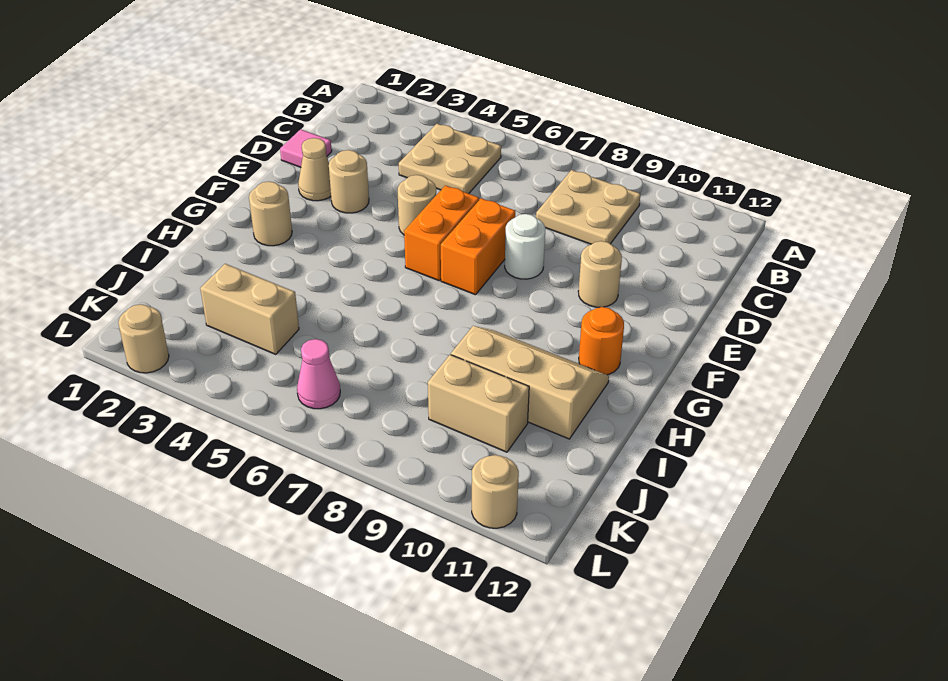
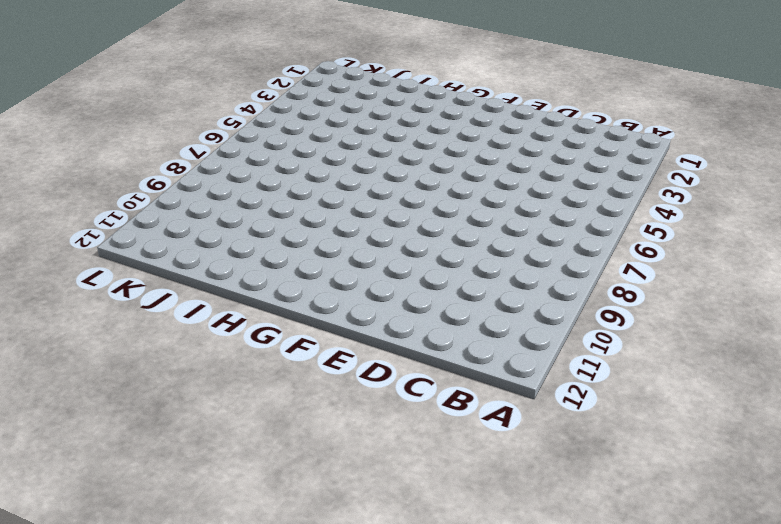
none -> tan 2x2 plate [399,124,501,194]
none -> tan 2x2 plate [536,170,641,244]
none -> pink 1x1 tile [280,129,332,167]

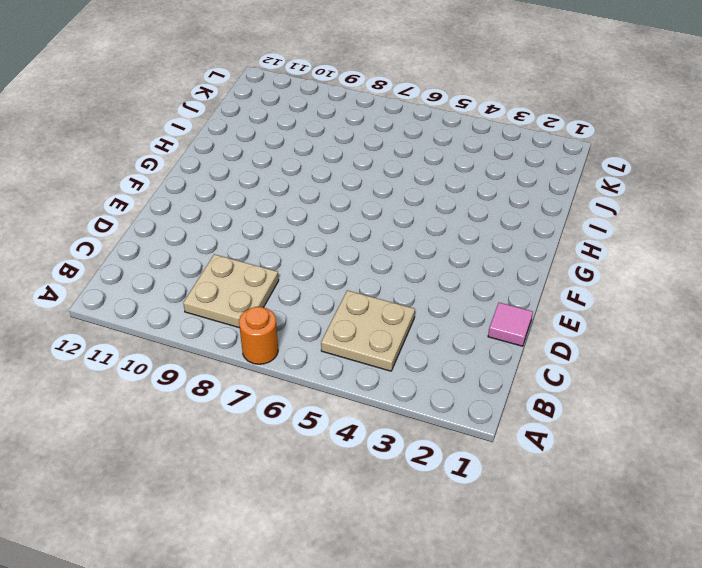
orange 1x1 round brick [239,307,278,364] -> orange 1x1 round brick moved to [579,307,624,375]
none -> tan 1x1 cone [298,138,331,201]
none -> tan 1x1 round brick [329,150,369,213]
none -> tan 1x1 round brick [398,175,436,235]

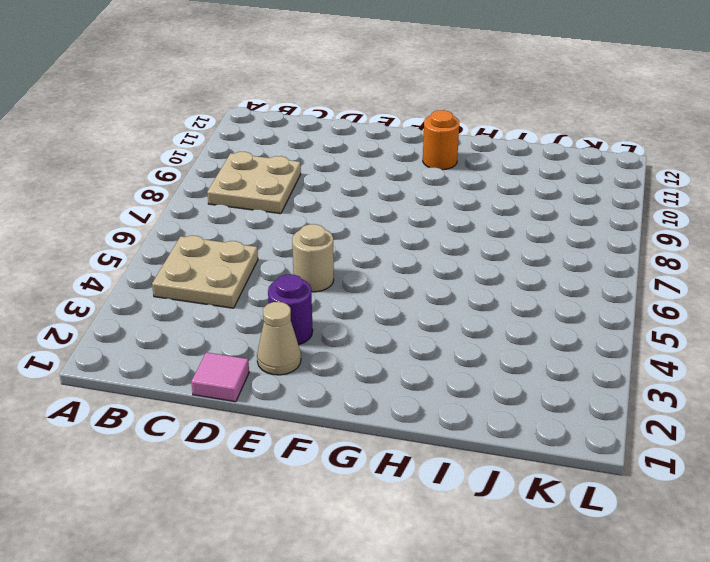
purple 1x1 round brick [268,274,313,345] -> tan 1x1 round brick [329,150,369,213]
none -> orange 1x2 brick [404,185,479,281]
none -> orange 1x2 brick [441,198,515,295]
none -> white 1x1 round brick [505,214,545,279]

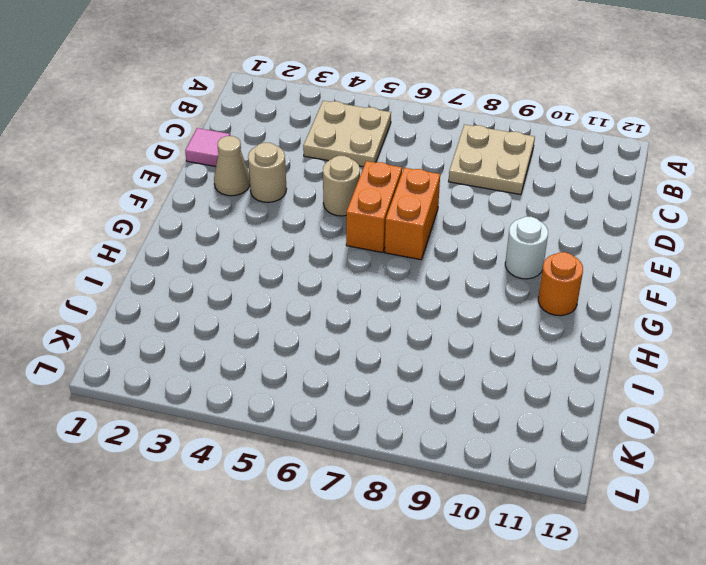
white 1x1 round brick [505,217,548,279] -> white 1x1 round brick moved to [505,214,545,279]
none -> tan 1x1 round brick [578,241,622,307]
none -> tan 1x1 round brick [249,182,292,246]
none -> tan 2x3 slope [451,326,609,439]

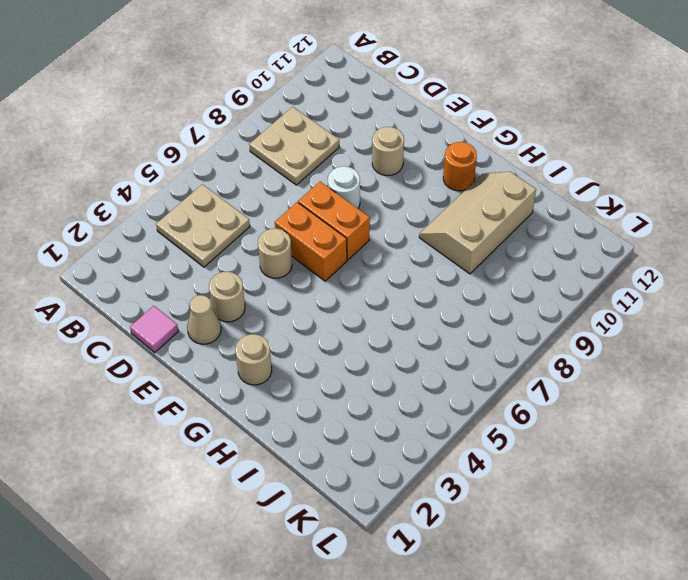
none -> tan 1x2 brick [200,264,299,354]
none -> tan 1x2 brick [428,355,529,452]
none -> pink 1x1 cone [297,339,340,409]

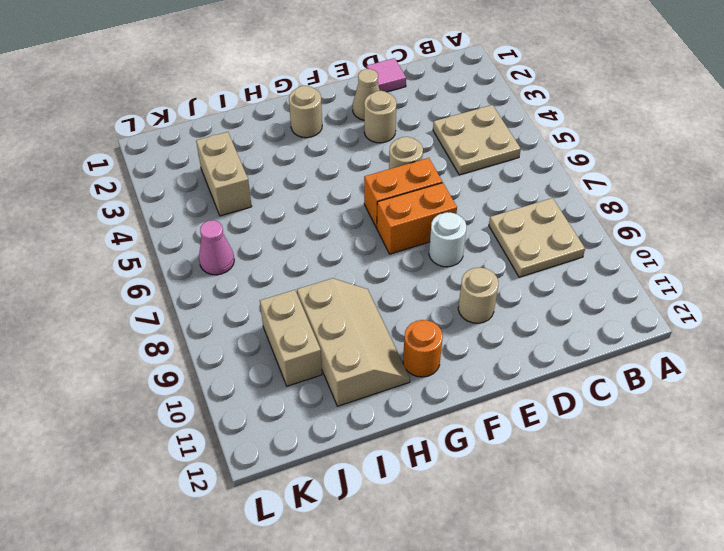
none -> tan 1x1 round brick [118,304,169,373]
none -> tan 1x1 round brick [472,455,519,528]

